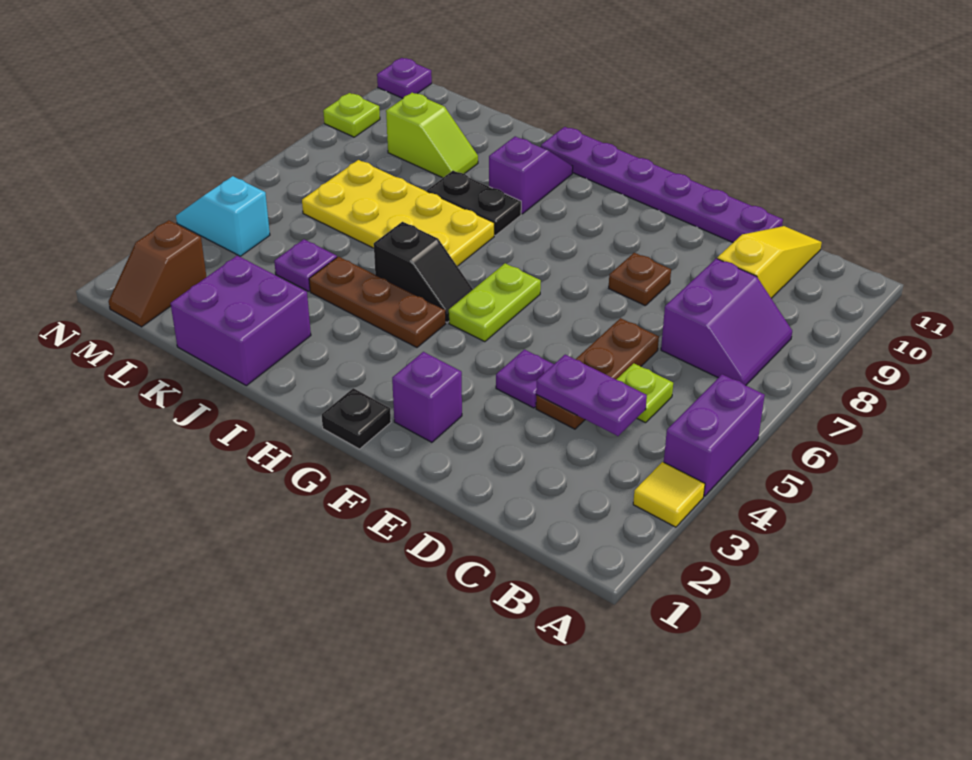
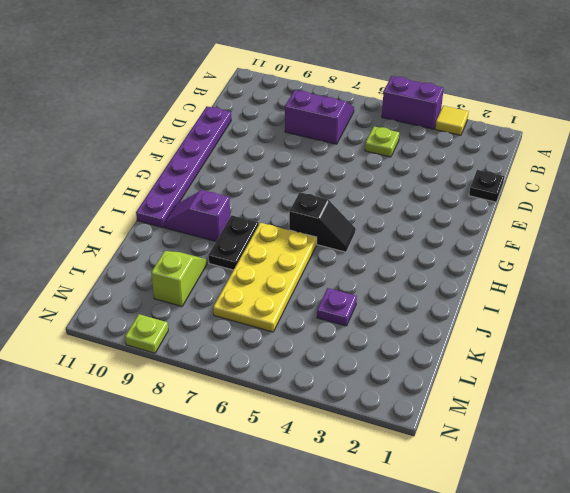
black 1x1 plate [469,170,504,202] -> black 1x1 plate moved to [322,388,391,449]
black 1x2 slope [289,192,356,252] -> black 1x2 slope turned to [374,222,473,323]
none -> yellow 1x3 slope [717,226,822,298]
none -> brown 1x3 plate [536,318,659,429]
none -> purple 1x1 plate [496,349,554,408]

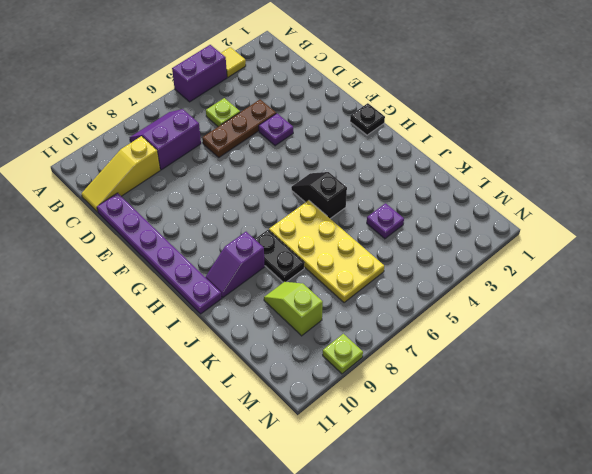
none -> brown 1x1 plate [609,253,671,305]
none -> purple 1x1 brick [392,352,462,442]
none -> lime 1x2 plate [449,263,541,342]

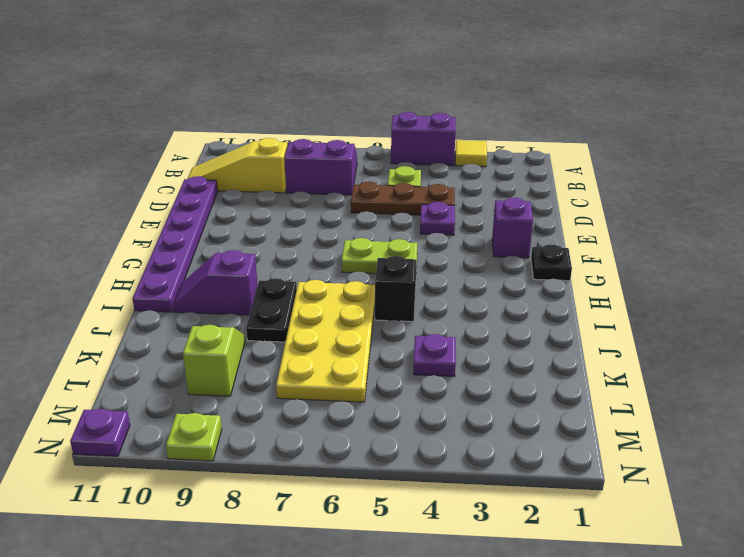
none -> brown 1x1 plate [609,253,671,305]
none -> brown 1x3 plate [309,257,446,347]
none -> purple 2x2 brick [171,256,311,386]

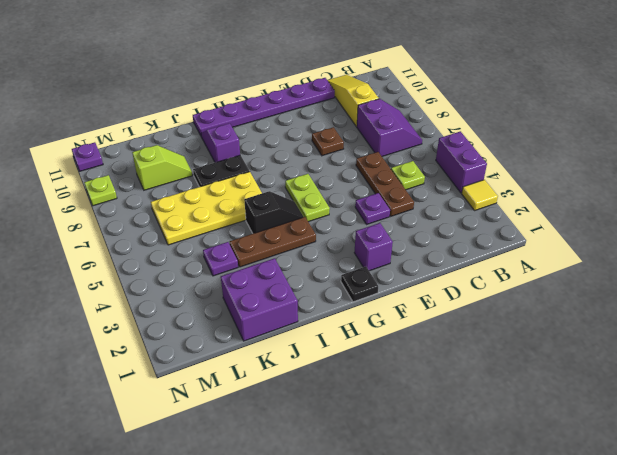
none -> brown 1x2 slope [109,220,206,327]
none -> cyan 1x2 slope [176,176,270,256]
none -> purple 1x2 plate [536,355,647,436]

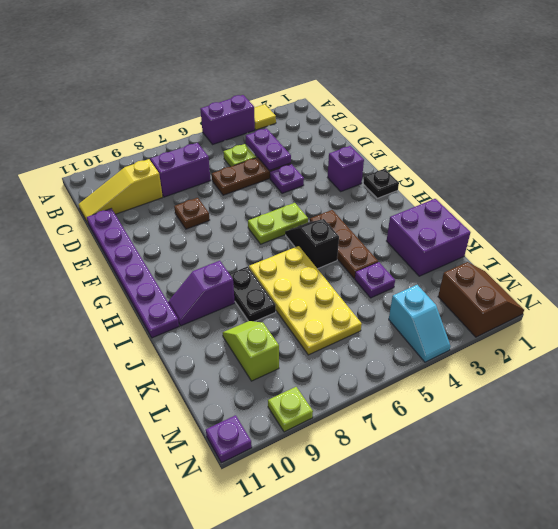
brown 2x2 slope [438,262,524,337] -> brown 1x2 slope [109,220,206,327]

